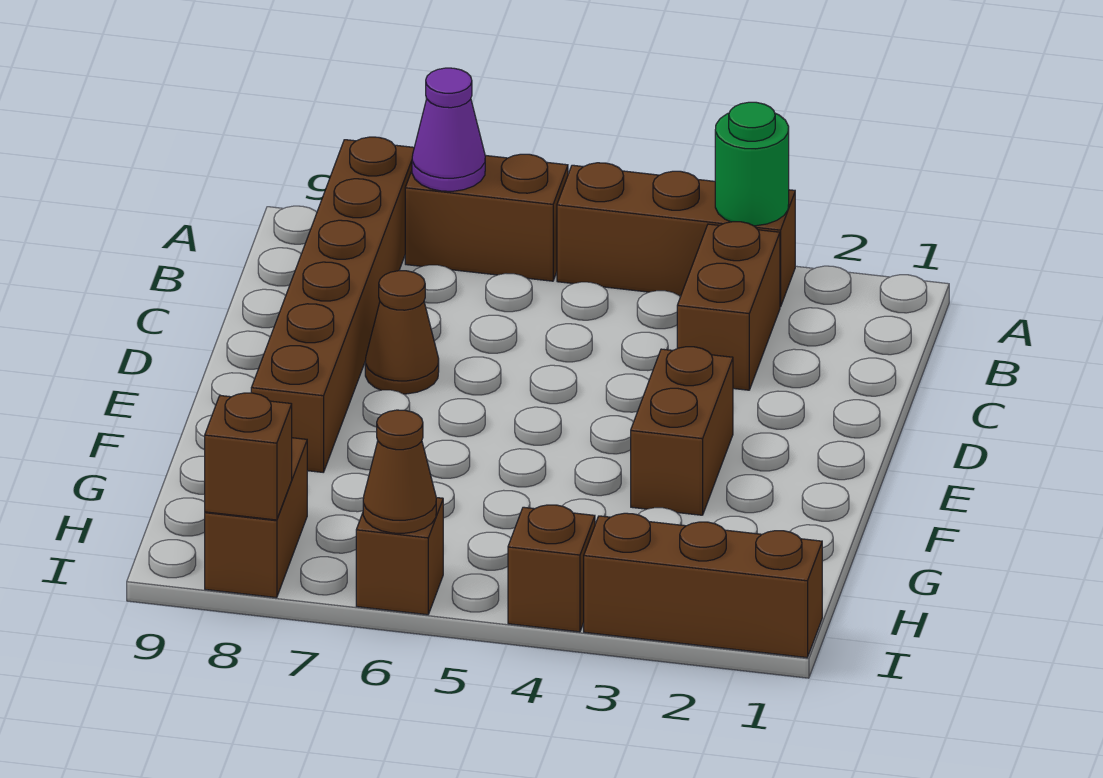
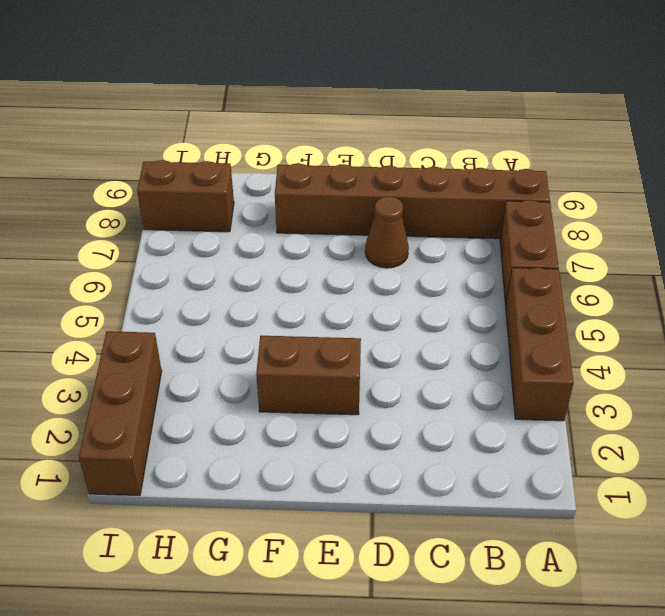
none -> brown 1x2 brick [677,222,780,390]
none -> brown 1x1 brick [508,505,595,632]
none -> brown 1x1 brick [356,498,443,615]

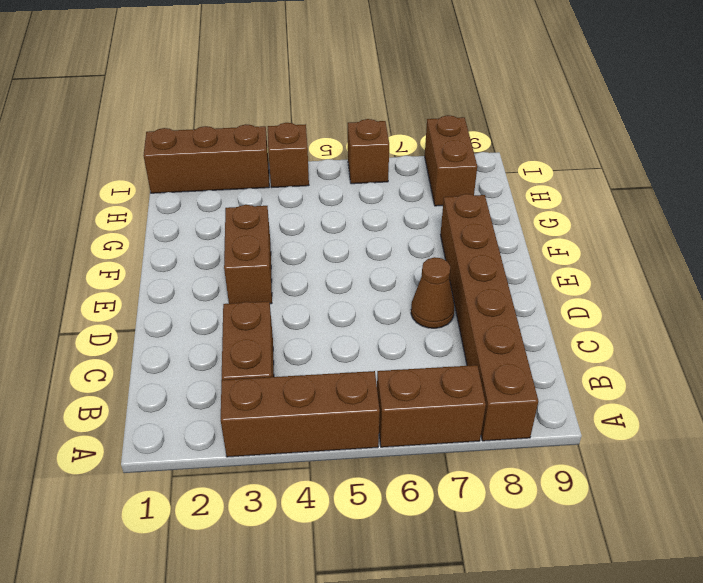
none -> green 1x1 round brick [715,102,789,226]
none -> purple 1x1 cone [412,68,485,191]
none -> brown 1x1 cone [363,410,436,533]

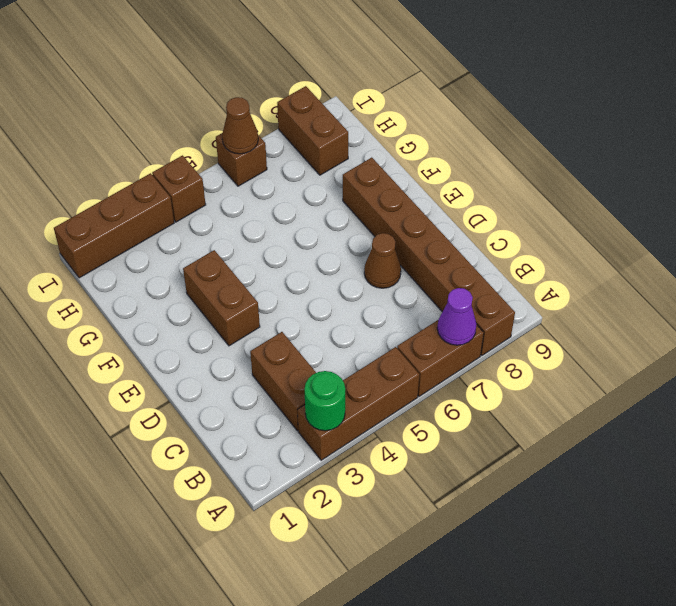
none -> brown 1x1 brick [205,393,292,520]

